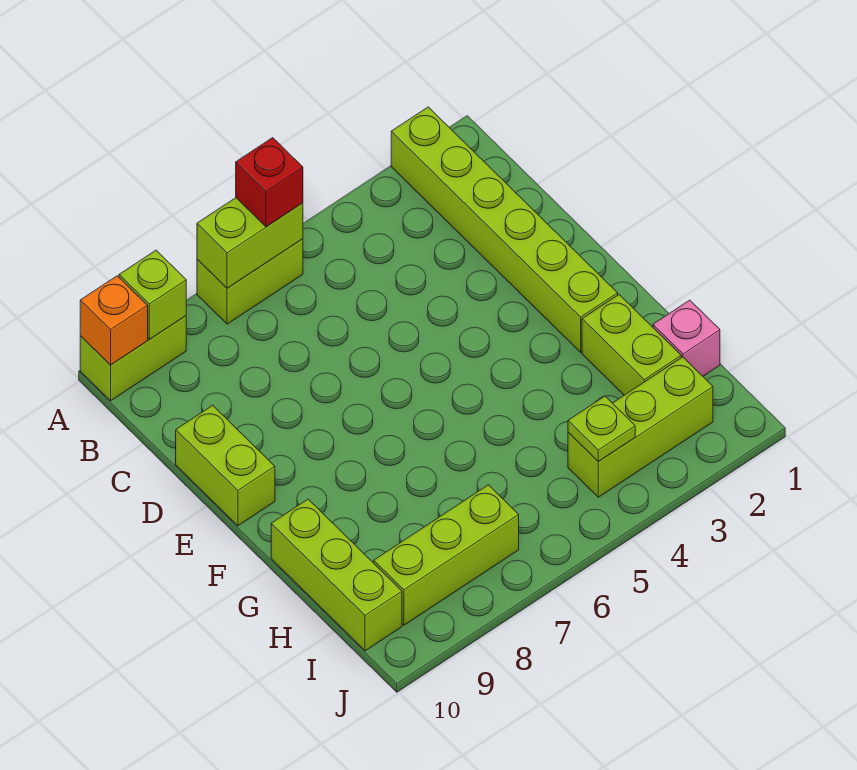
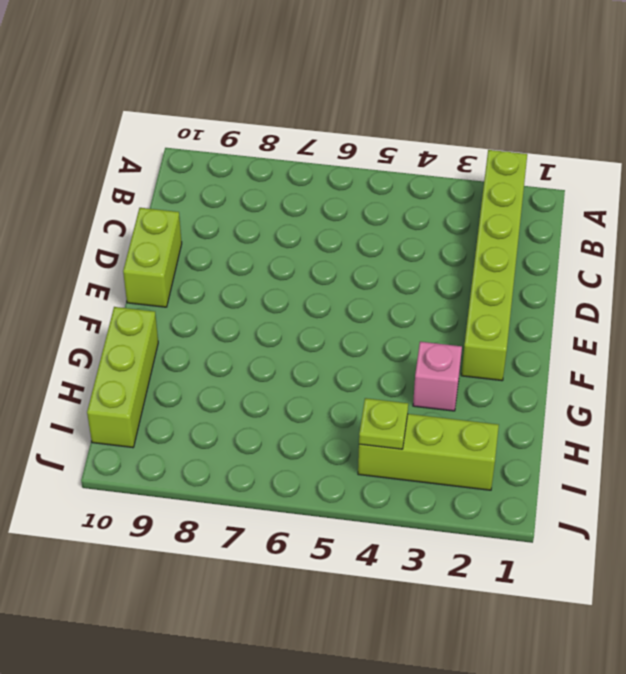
pink 1x1 brick [413,342,462,411] -> pink 1x1 brick moved to [653,300,720,376]
none -> lime 1x2 brick [197,239,303,324]
none -> lime 1x2 brick [80,316,186,401]
none -> lime 1x2 brick [582,295,681,395]

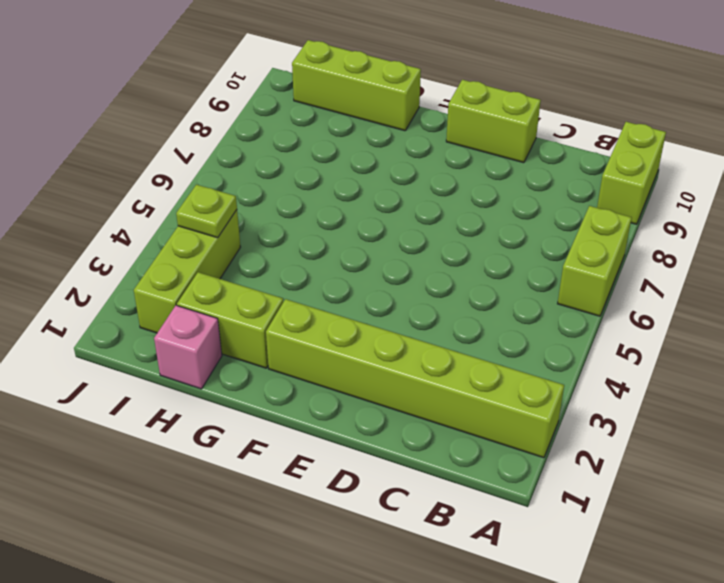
none -> lime 1x3 brick [374,485,519,625]
none -> lime 1x2 brick [197,198,303,288]
none -> lime 1x1 brick [119,250,186,339]

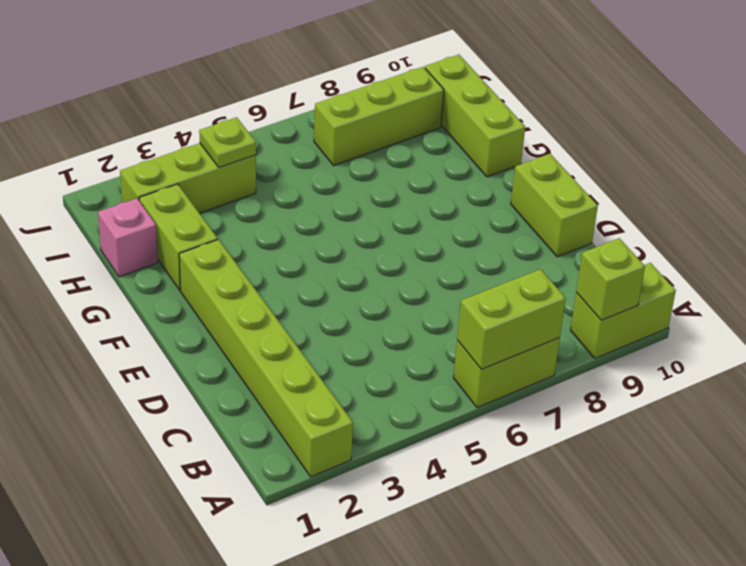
none -> orange 1x1 brick [80,276,148,365]
none -> red 1x1 brick [236,138,303,227]

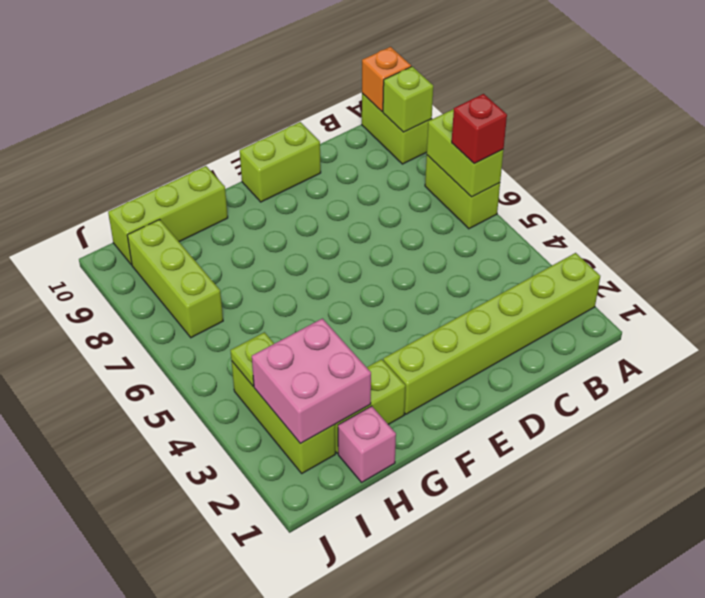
pink 2x2 brick [252,319,371,444] -> none

